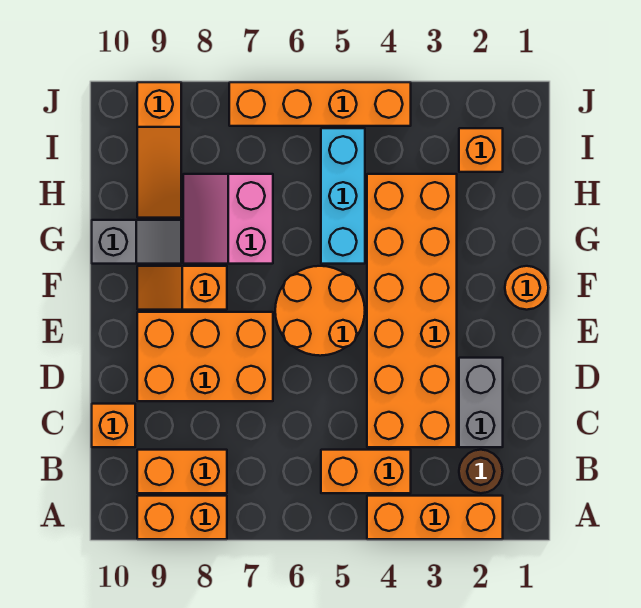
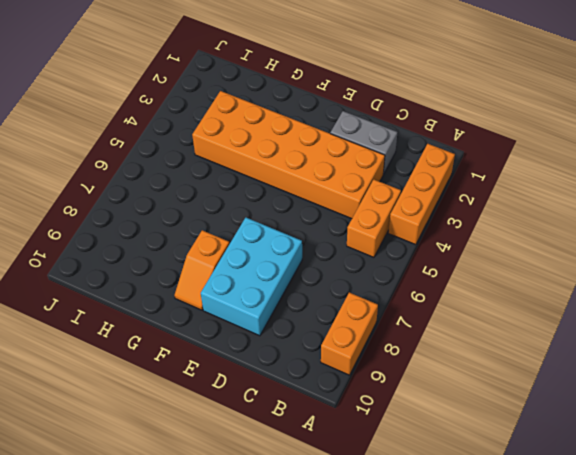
cyan 2x3 brick [201,218,302,336] -> orange 2x3 brick [137,312,273,401]
none -> brown 1x1 round brick [459,450,503,493]
none -> orange 1x2 brick [137,450,227,493]
none -> orange 1x1 brick [92,404,135,447]

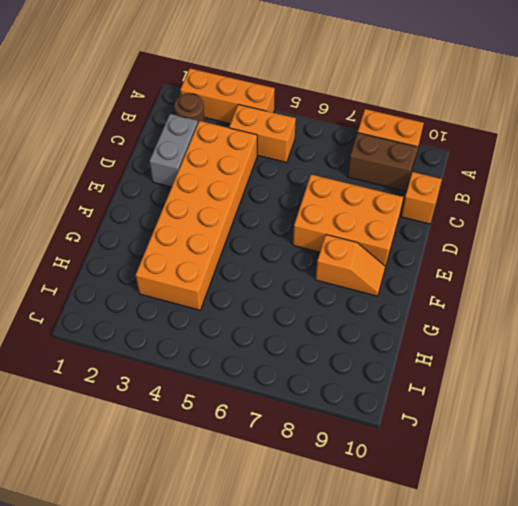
brown 1x2 brick [348,133,417,191] -> orange 1x2 brick [137,450,227,493]
none -> orange 2x2 round brick [275,266,365,356]
none -> orange 1x1 round brick [505,266,548,310]
none -> cyan 1x3 brick [321,128,365,264]

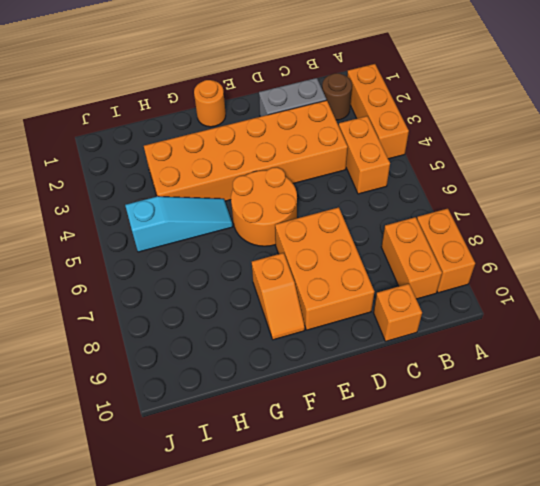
cyan 1x3 slope [125,196,233,252] -> cyan 1x3 brick [321,128,365,264]
none -> pink 2x2 slope [183,174,273,264]
none -> grey 1x2 slope [92,220,181,264]
none -> orange 1x3 slope [137,82,181,218]

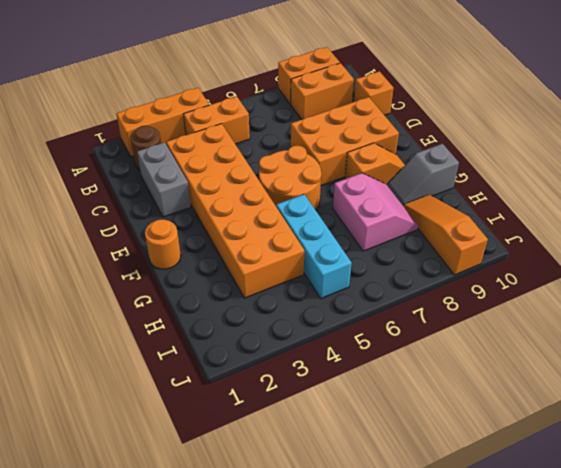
none -> orange 1x1 brick [459,128,503,172]
none -> orange 1x4 brick [229,82,411,126]

